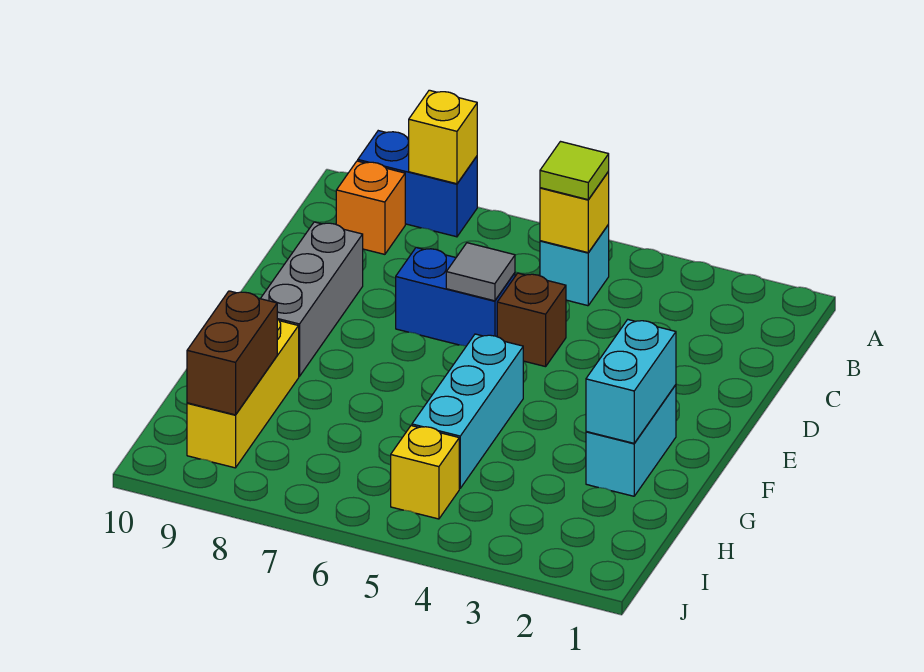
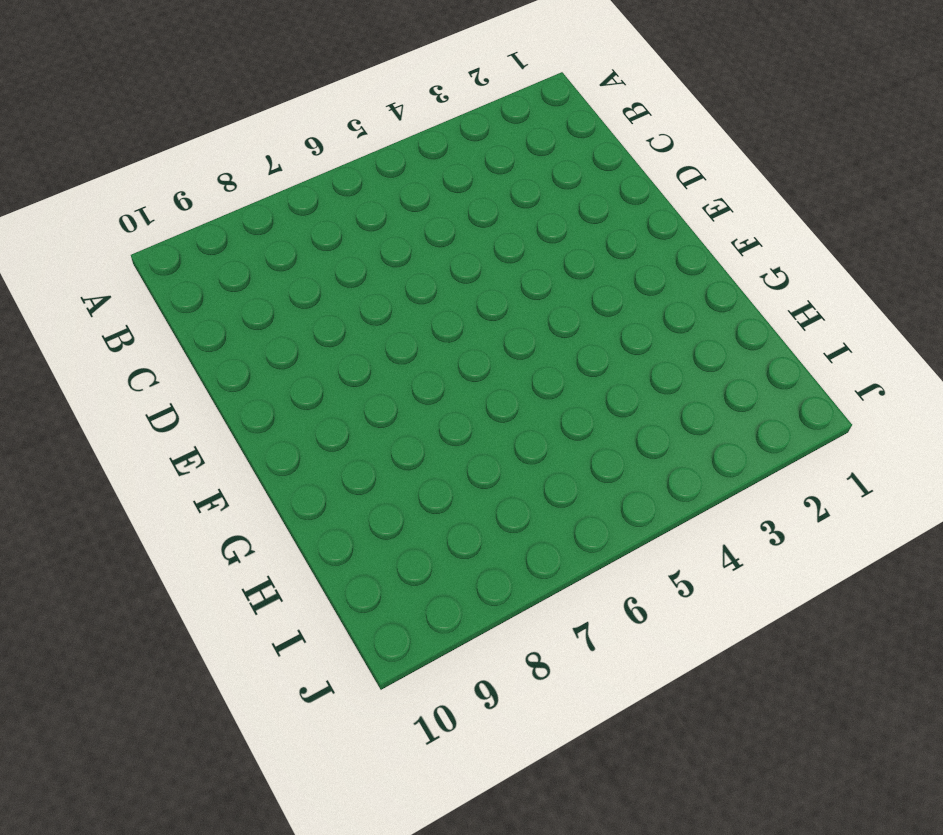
none -> blue 1x2 brick [358,131,477,237]
none -> cyan 1x1 brick [540,225,609,306]
none -> orange 1x1 brick [336,161,405,254]

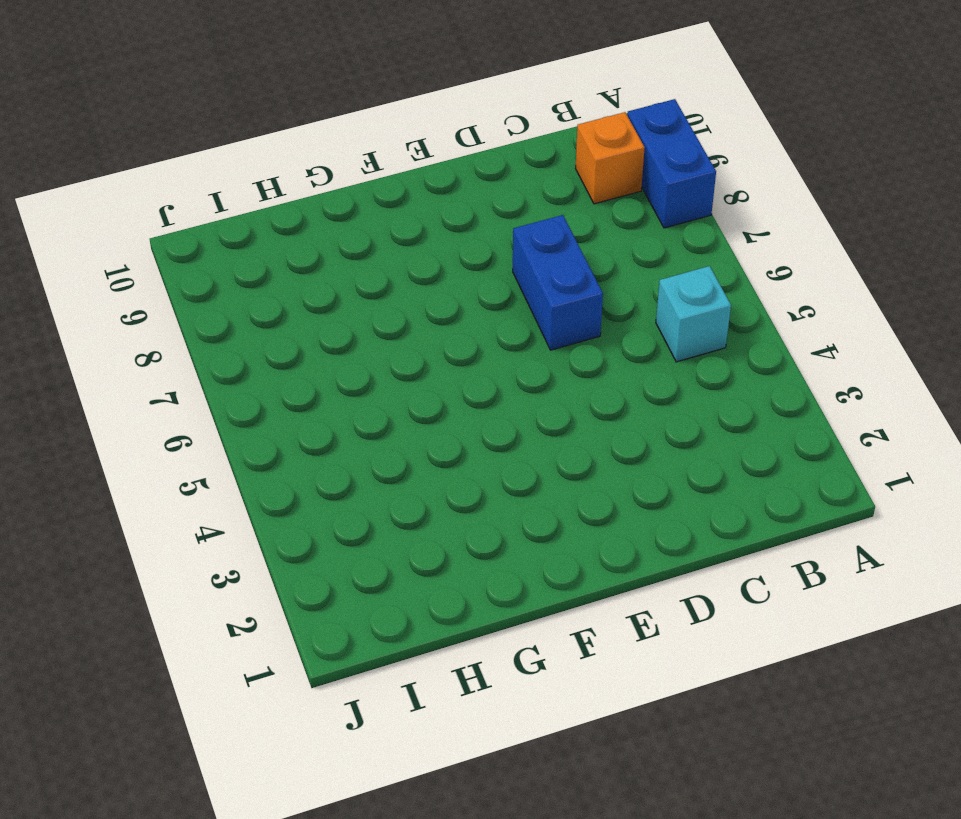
none -> brown 1x1 brick [497,273,566,367]
none -> grey 1x3 brick [260,222,363,376]
none -> cyan 1x2 brick [586,385,676,496]

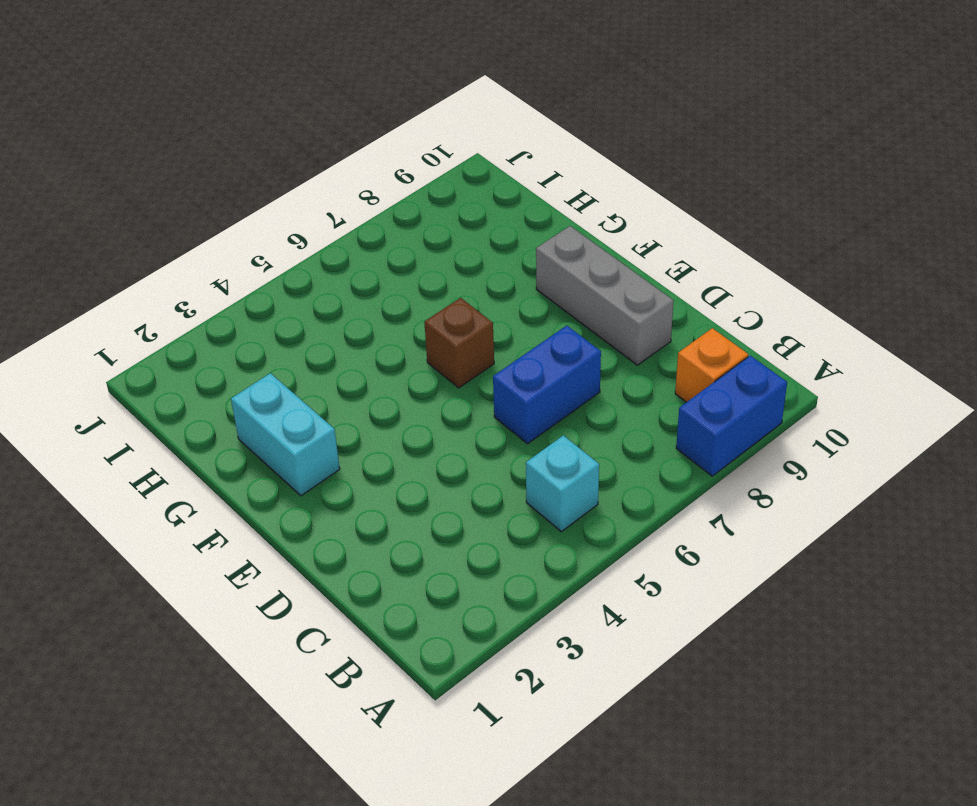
brown 1x1 brick [424,298,494,388] -> brown 1x1 brick moved to [497,273,566,367]
none -> cyan 1x3 brick [412,334,523,488]
none -> yellow 1x3 brick [187,319,299,468]
none -> yellow 1x1 brick [390,426,459,519]

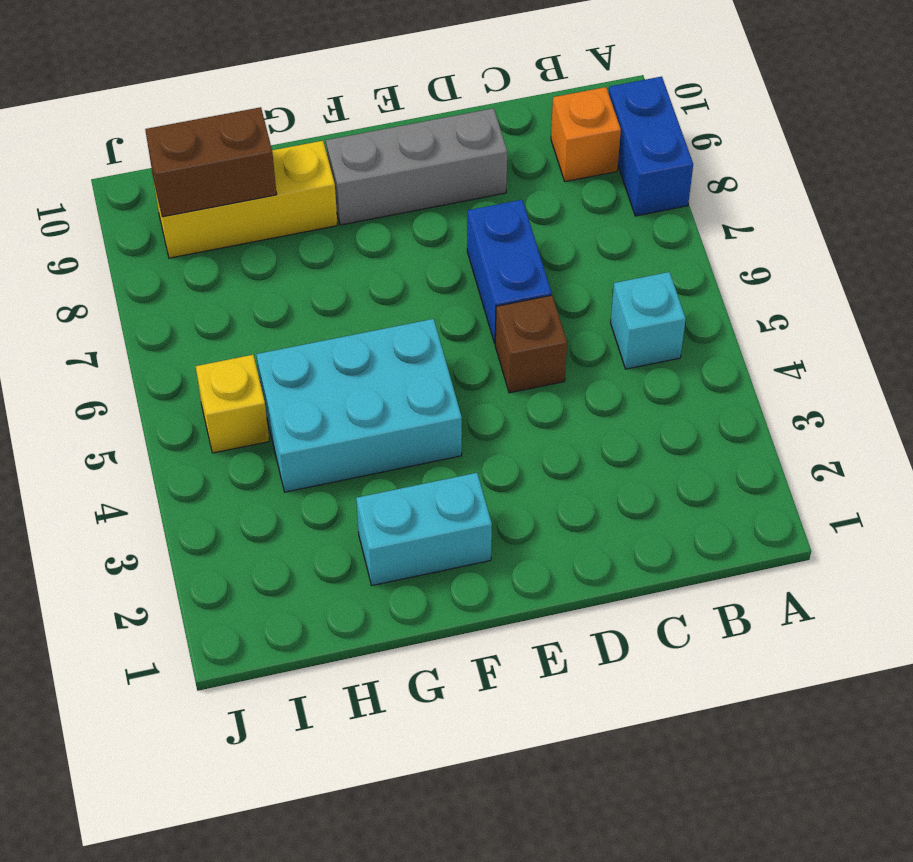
cyan 2x3 brick [256,319,462,492] -> cyan 1x3 brick [412,334,523,488]
none -> yellow 1x1 brick [409,90,477,184]
none -> yellow 1x1 brick [540,172,609,253]
none -> grey 1x1 tile [446,243,515,301]

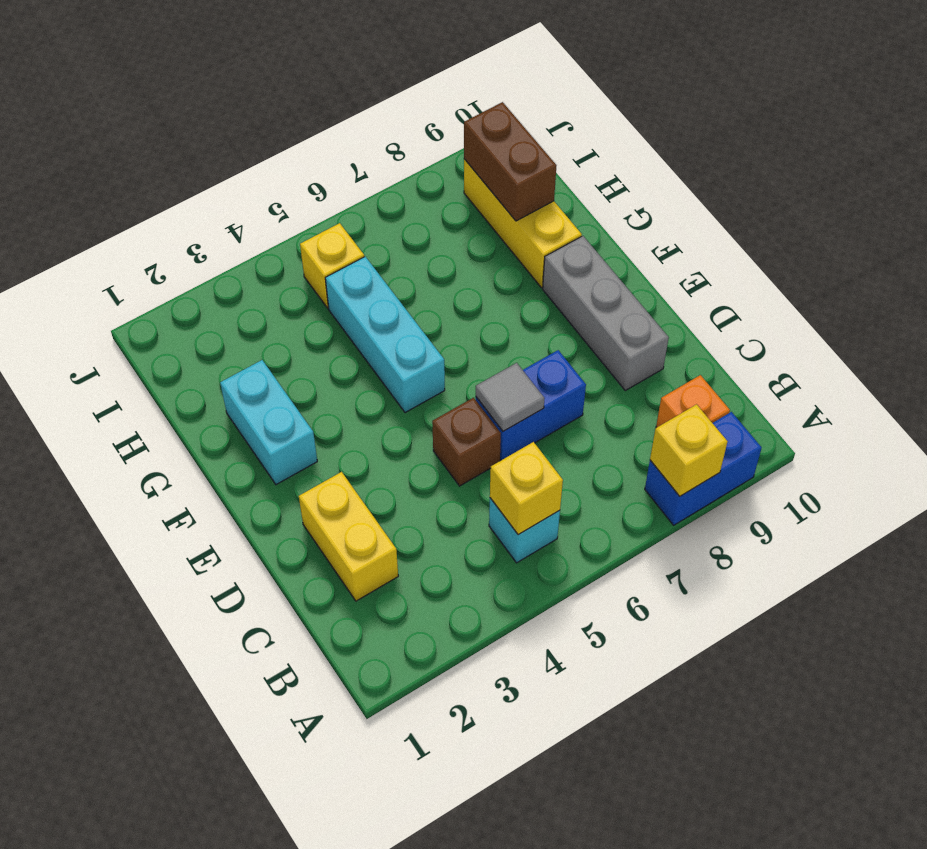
yellow 1x2 brick [299,472,398,601] -> none
none -> cyan 1x2 brick [586,320,676,443]
none -> lime 1x1 tile [540,142,609,200]

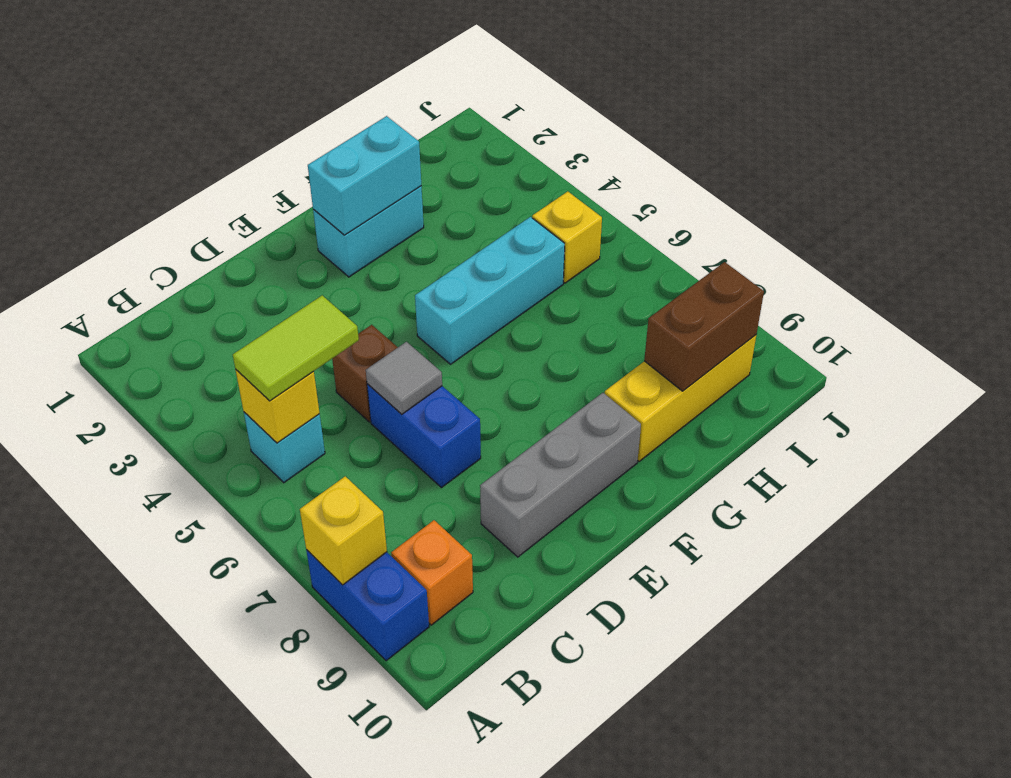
lime 1x2 tile [233,295,359,401] -> lime 1x1 tile [540,142,609,200]

